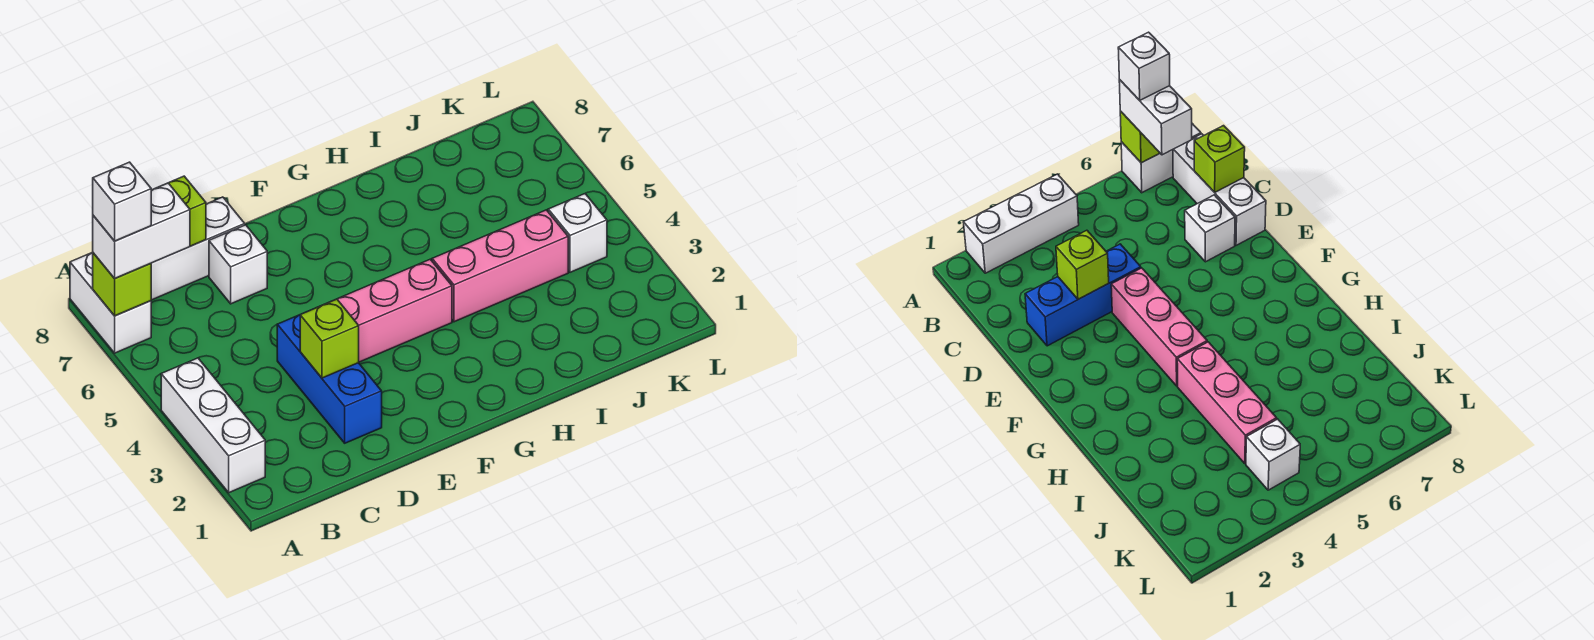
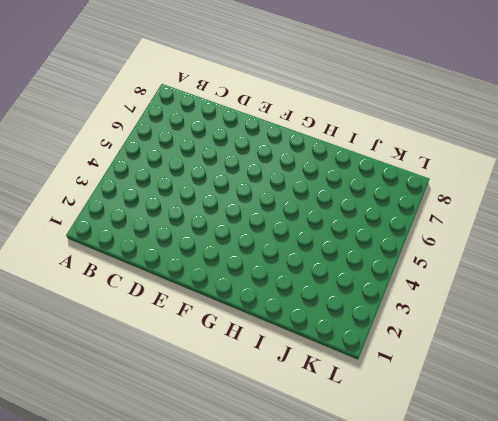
none -> white 1x3 brick [161,358,265,493]
none -> white 1x2 brick [70,253,151,353]
none -> white 1x3 brick [151,197,245,300]

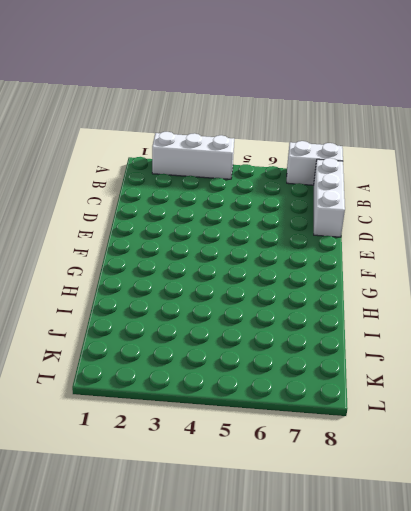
none -> blue 1x3 brick [277,315,382,443]
none -> white 1x1 brick [209,225,267,304]
none -> pink 1x3 brick [337,259,452,362]

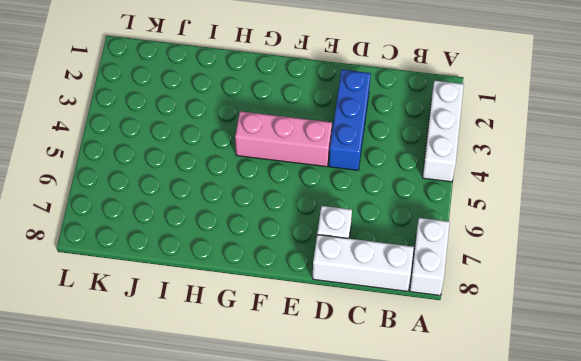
none -> pink 1x3 brick [432,210,568,322]
none -> white 1x1 brick [548,194,607,272]
none -> lime 1x1 brick [93,253,151,316]

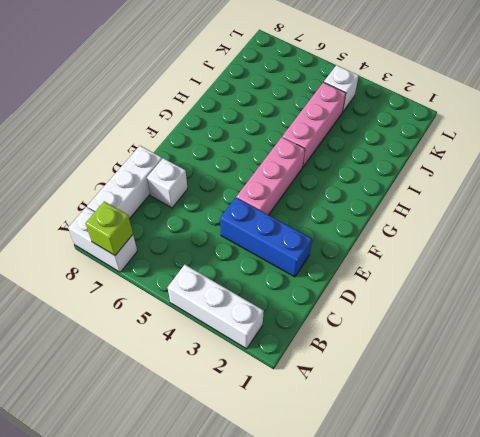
none -> lime 1x1 brick [169,176,206,246]
none -> lime 1x1 brick [300,299,359,378]
none -> white 1x2 brick [93,183,190,279]

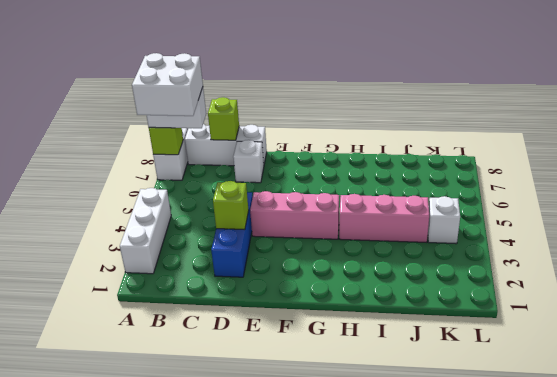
white 2x2 brick [132,53,203,116] -> white 1x1 brick [93,162,151,241]

